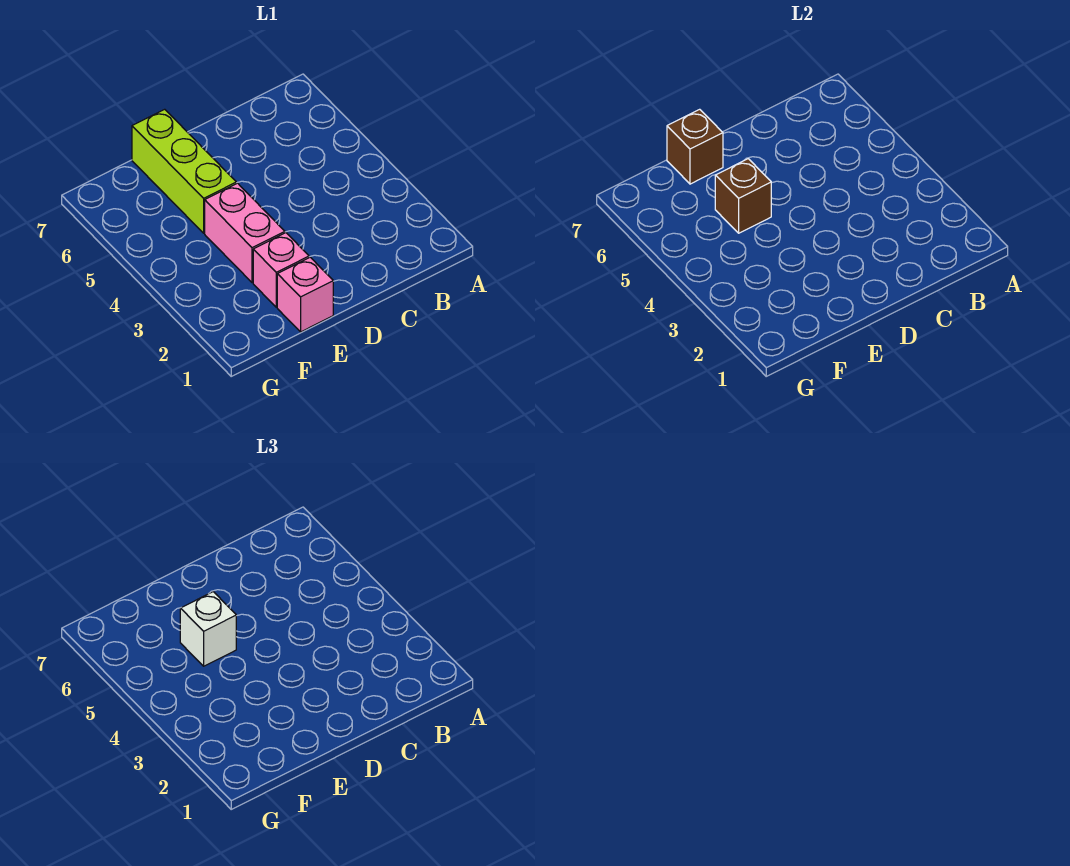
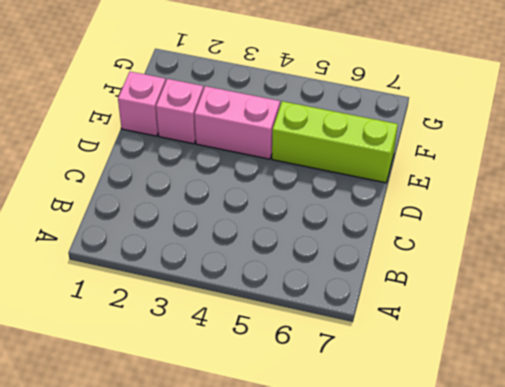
none -> brown 1x1 brick [715,159,771,233]
none -> brown 1x1 brick [667,109,723,184]

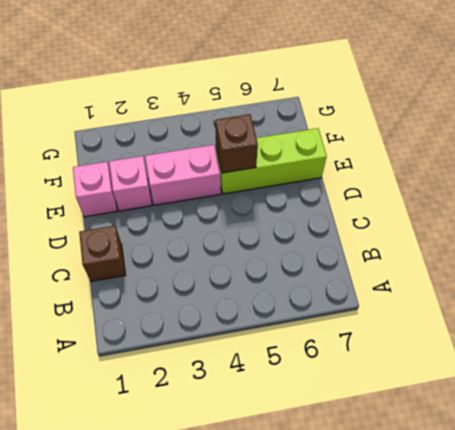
brown 1x1 brick [79,226,125,281] -> brown 1x1 brick moved to [667,109,723,184]
none -> white 1x1 brick [180,592,236,666]

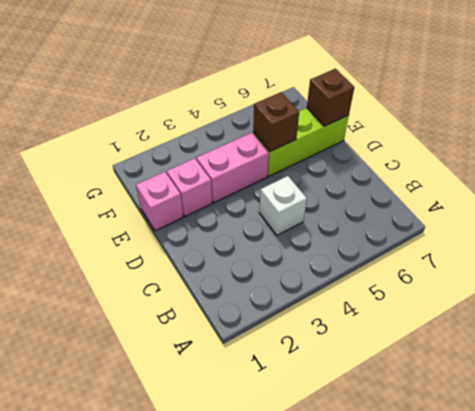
white 1x1 brick [259,176,307,235] -> white 1x1 brick moved to [180,592,236,666]

